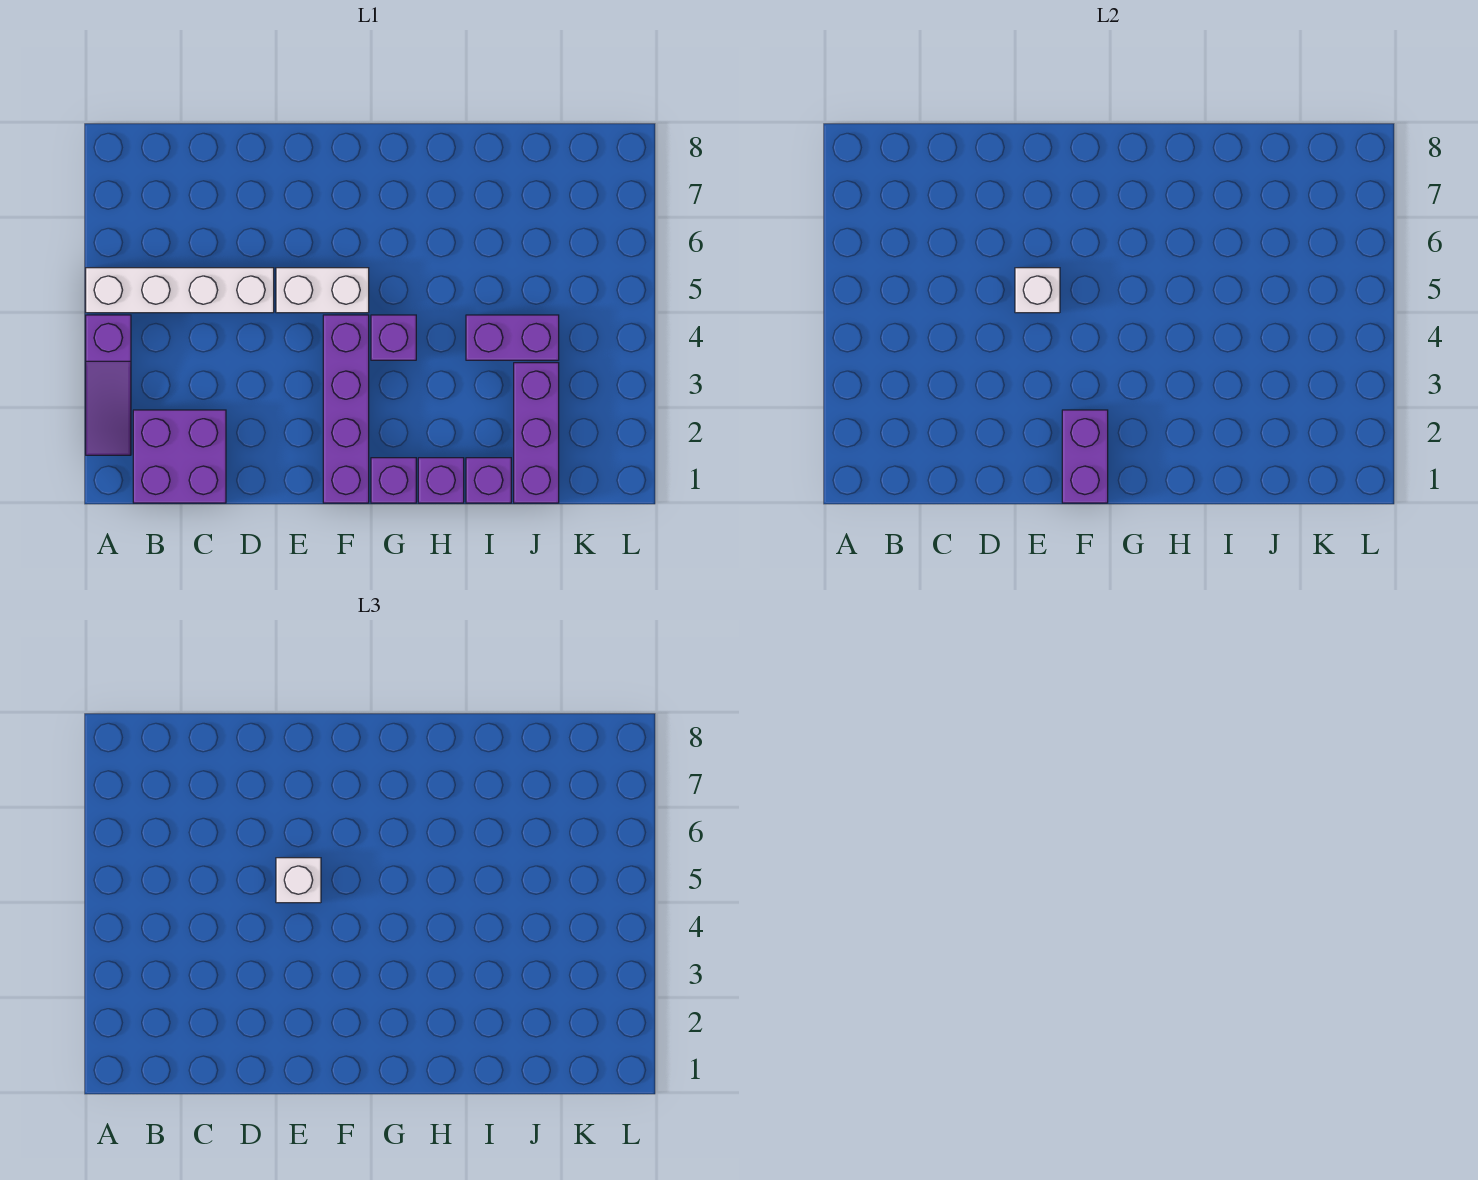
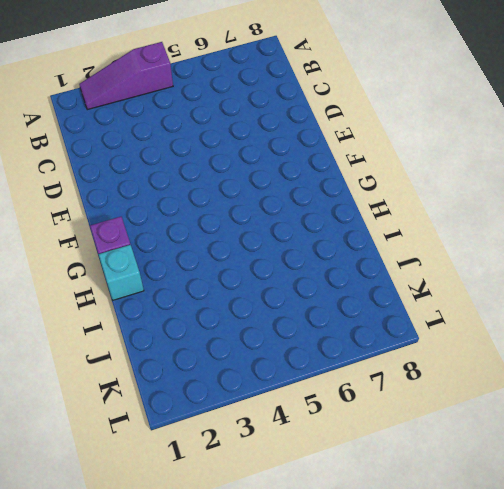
cyan 1x1 brick [99,245,144,300] -> purple 1x1 brick [418,458,464,503]
none -> white 1x4 brick [86,268,274,313]
none -> purple 2x2 brick [133,410,226,503]
none -> white 1x2 brick [276,268,369,313]

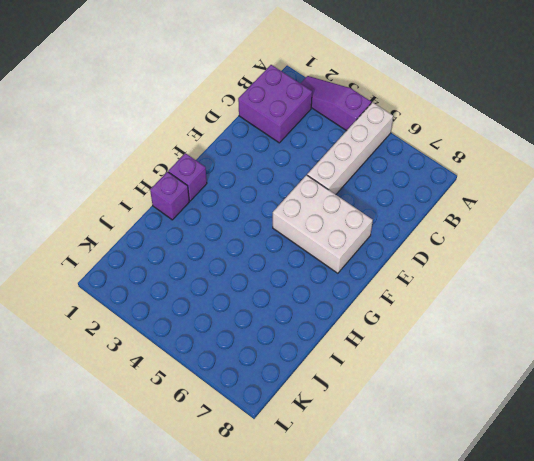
white 2x3 brick [273,175,373,273] -> white 1x2 brick [276,268,369,313]
none -> purple 1x4 brick [323,315,369,503]
none -> purple 1x1 brick [371,315,416,360]
none -> purple 1x1 brick [466,458,511,503]

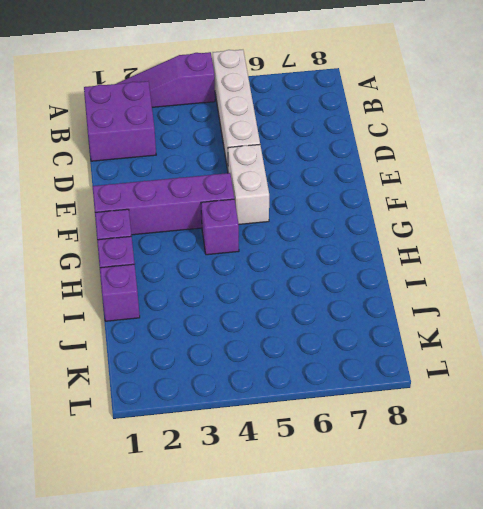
none -> purple 1x2 brick [466,315,559,360]
none -> purple 1x3 brick [514,363,559,503]
none -> white 1x1 brick [1015,268,1060,313]

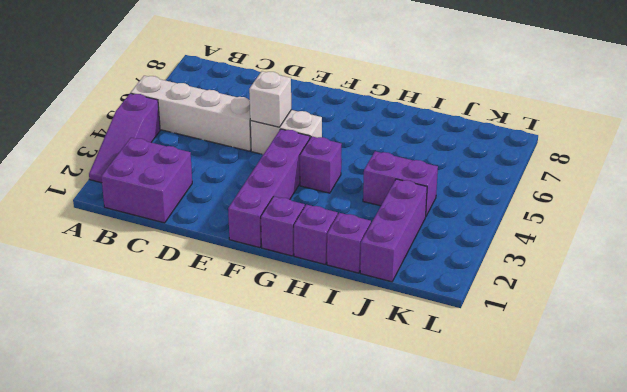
none -> purple 1x2 brick [1062,410,1108,503]
none -> white 1x1 brick [276,858,321,903]

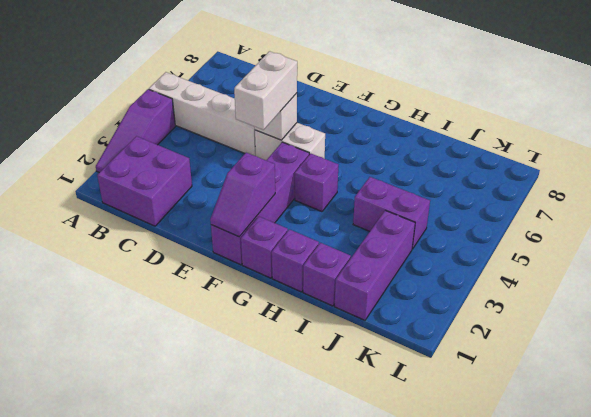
white 1x2 brick [234,51,297,130] -> white 1x1 brick [276,858,321,903]
purple 1x2 slope [210,153,275,237] -> purple 1x2 brick [1062,410,1108,503]

